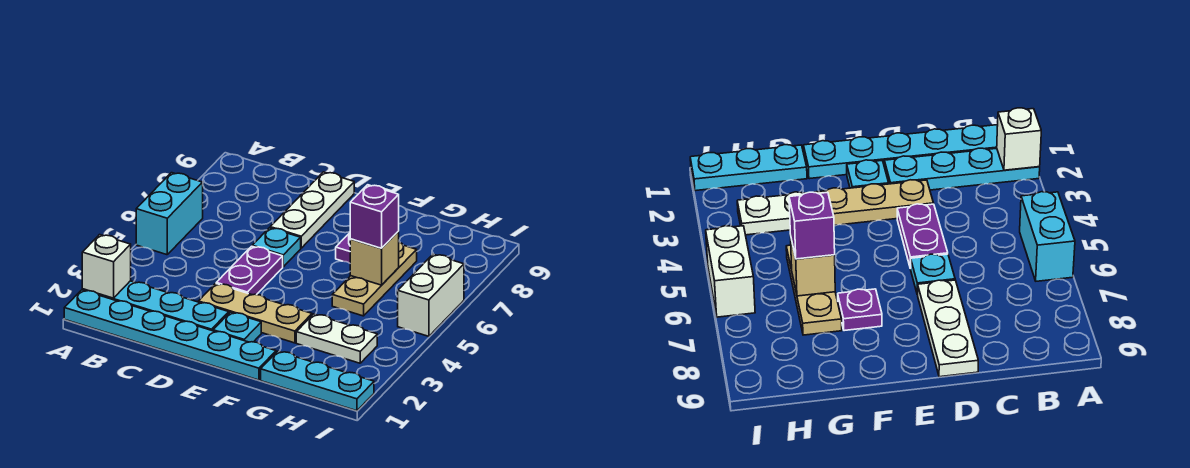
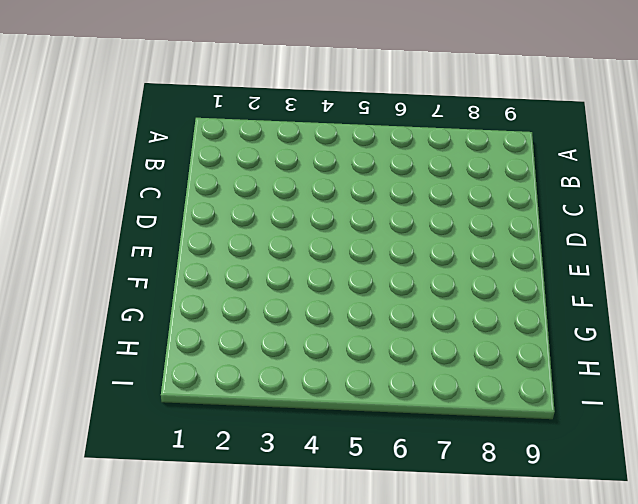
none -> cyan 1x6 plate [64,290,276,380]
none -> cyan 1x4 plate [82,281,229,331]
none -> cyan 1x2 brick [136,173,203,255]

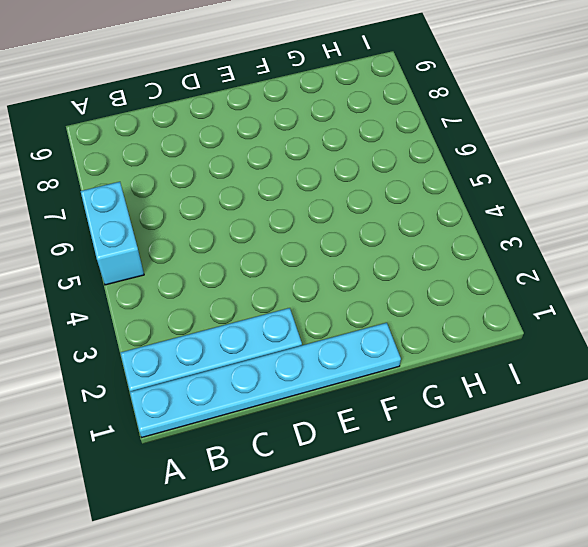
none -> tan 1x3 plate [198,283,312,343]
none -> purple 1x2 plate [216,246,283,295]
none -> cyan 1x1 plate [252,228,301,267]

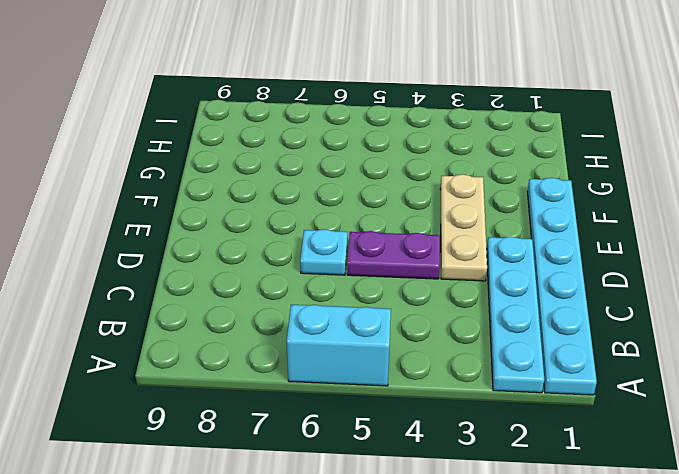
none -> white 1x3 plate [270,172,354,248]
none -> cyan 1x1 plate [213,312,261,342]
none -> purple 1x1 plate [336,233,350,263]

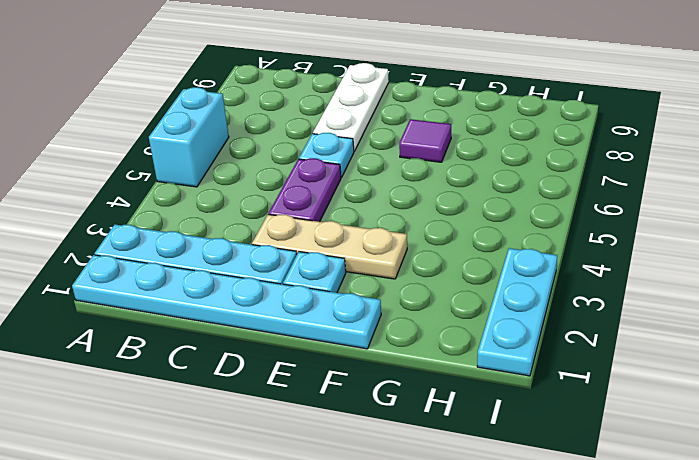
purple 1x1 tile [399,119,451,162] -> purple 1x1 plate [336,233,350,263]
cyan 1x3 plate [477,248,557,376] -> cyan 1x3 plate turned to [261,351,374,411]
none -> white 1x2 plate [296,314,377,363]
none -> tan 1x3 plate [332,242,417,316]
none -> white 1x2 brick [398,254,464,336]

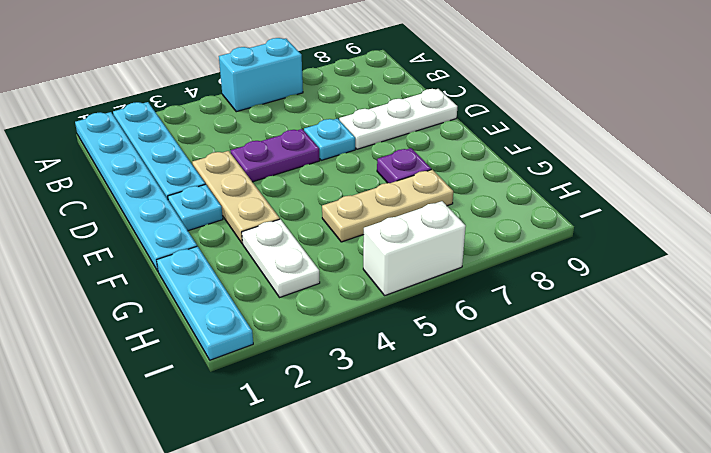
none -> white 1x1 brick [82,235,131,298]
none -> tan 1x1 brick [350,231,399,285]
none -> purple 1x1 brick [350,185,399,248]

